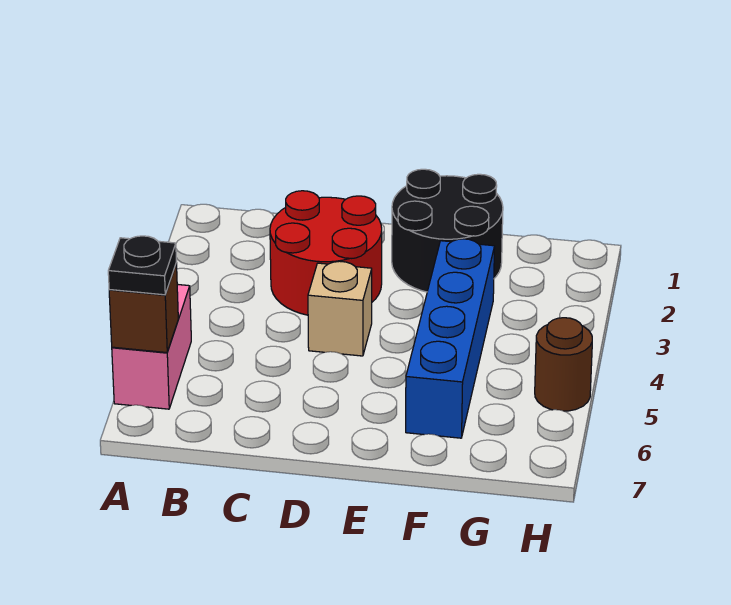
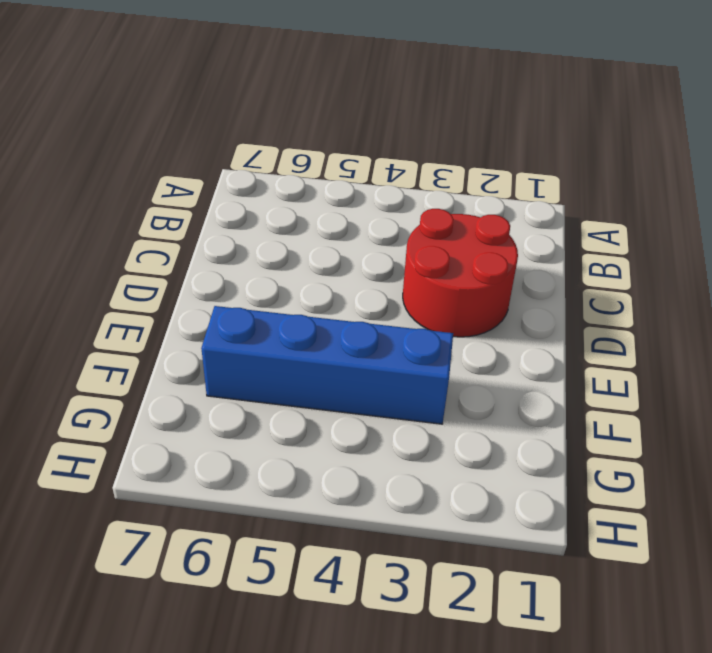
none -> pink 1x2 brick [112,284,191,409]
none -> tan 1x1 brick [308,261,372,356]

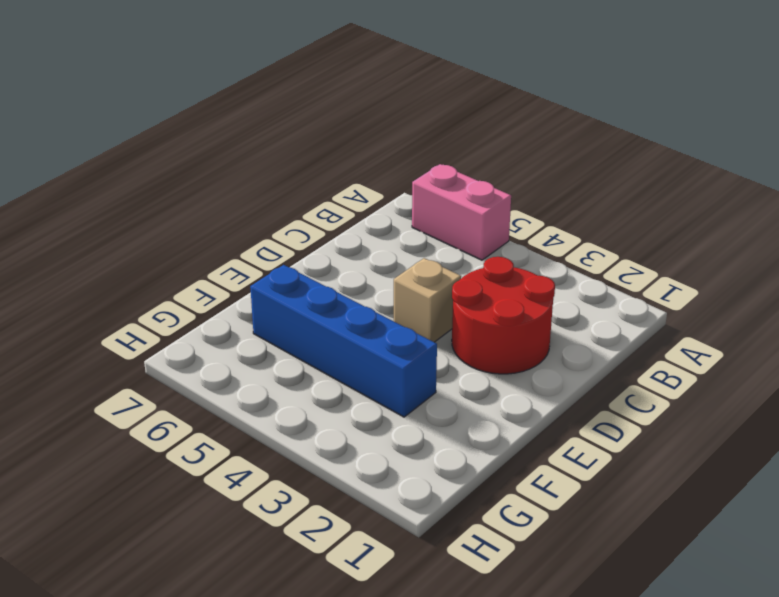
none -> black 2x2 round brick [392,169,503,292]
none -> brown 1x1 round brick [535,318,592,411]

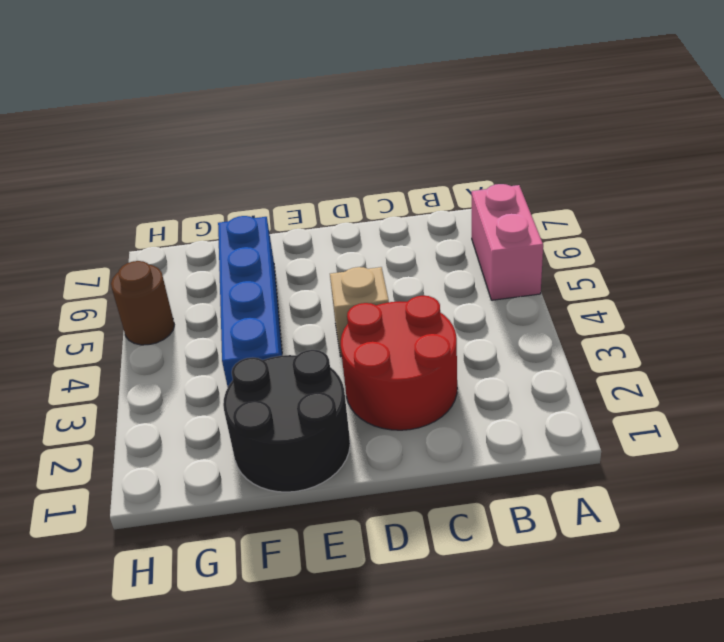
none -> brown 1x1 brick [109,263,178,353]
none -> black 1x1 plate [108,236,176,295]

